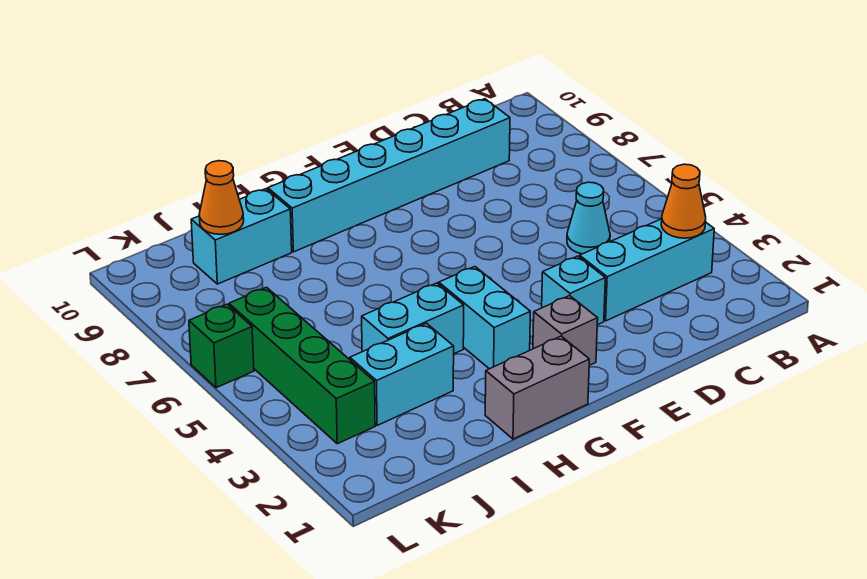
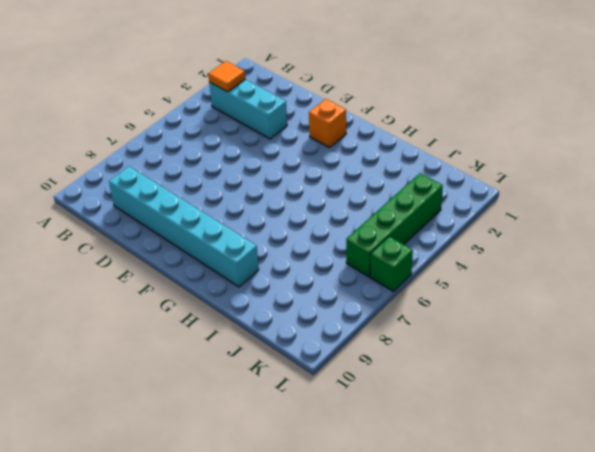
orange 1x1 tile [208,61,245,92] -> orange 1x1 cone [661,164,706,238]
orange 1x1 brick [309,99,346,148] -> grey 1x1 brick [533,296,598,365]
none -> cyan 1x1 cone [567,182,610,254]
none -> cyan 1x1 brick [542,256,605,325]
none -> grey 1x2 brick [485,336,589,439]

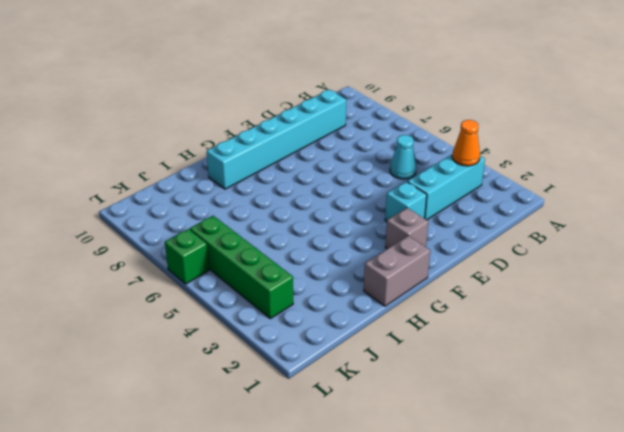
none -> cyan 1x2 brick [439,267,530,369]
none -> cyan 1x2 brick [362,283,464,354]
none -> cyan 1x2 brick [350,323,454,426]

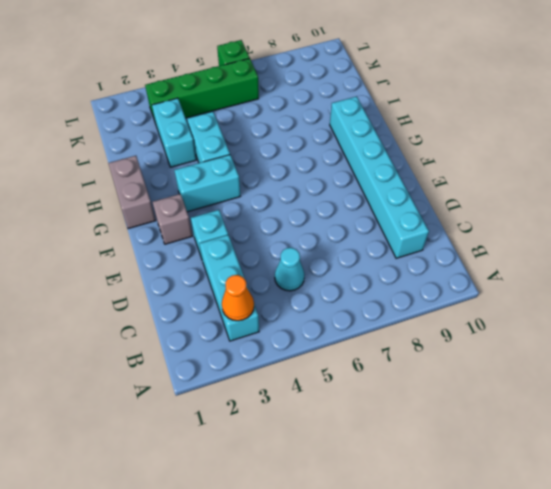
none -> cyan 1x2 brick [191,189,292,284]
none -> orange 1x1 cone [199,161,244,234]

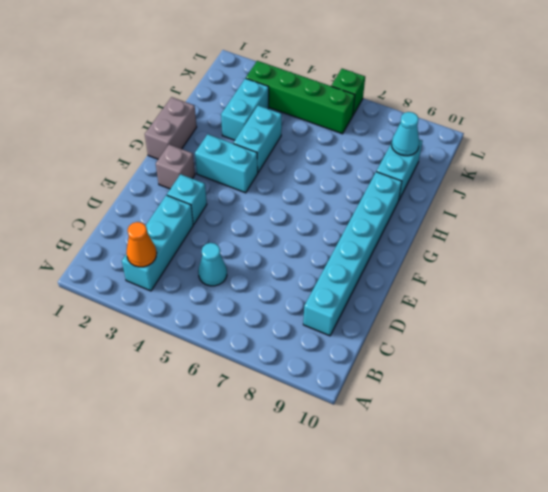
cyan 1x1 cone [392,112,419,156] -> orange 1x1 cone [199,161,244,234]

